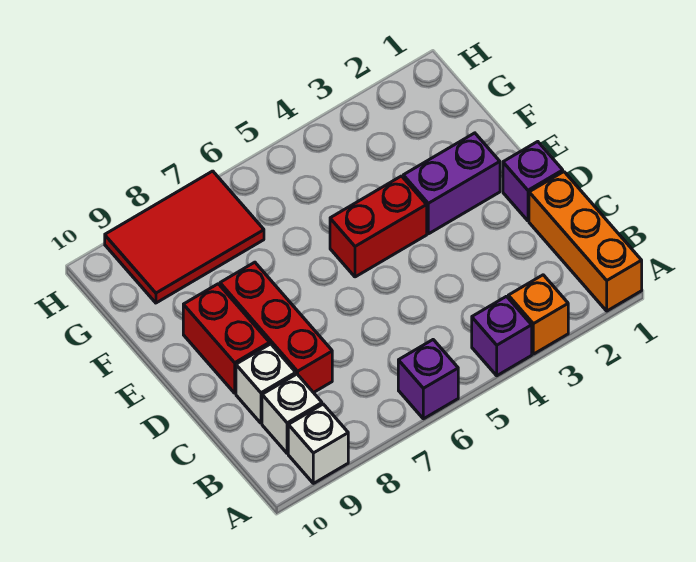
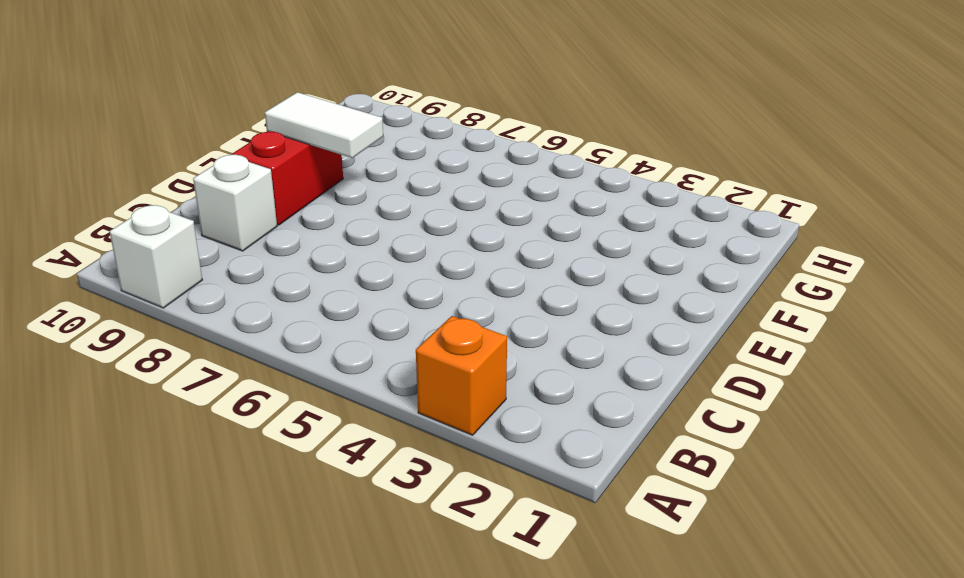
white 1x2 tile [265,92,383,158] -> none
none -> orange 1x3 brick [529,172,642,311]
none -> purple 1x1 brick [472,296,532,376]
none -> purple 1x1 brick [398,340,458,419]

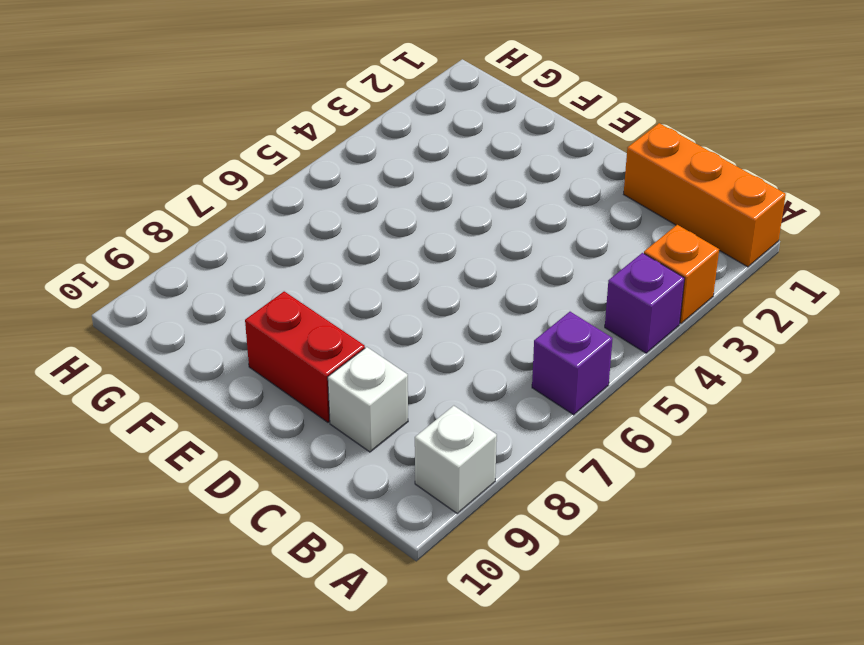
none -> white 1x1 brick [262,374,322,453]
none -> red 1x3 brick [220,262,332,393]
none -> purple 1x1 brick [503,142,563,221]

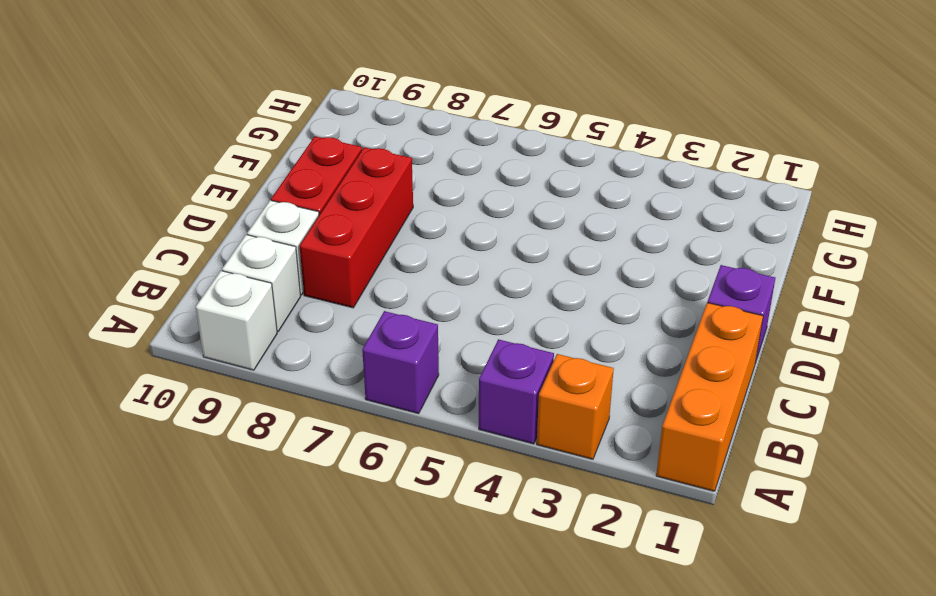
none -> purple 1x2 brick [403,133,500,234]
none -> red 1x2 brick [330,176,427,277]
none -> red 2x3 tile [105,171,264,303]

